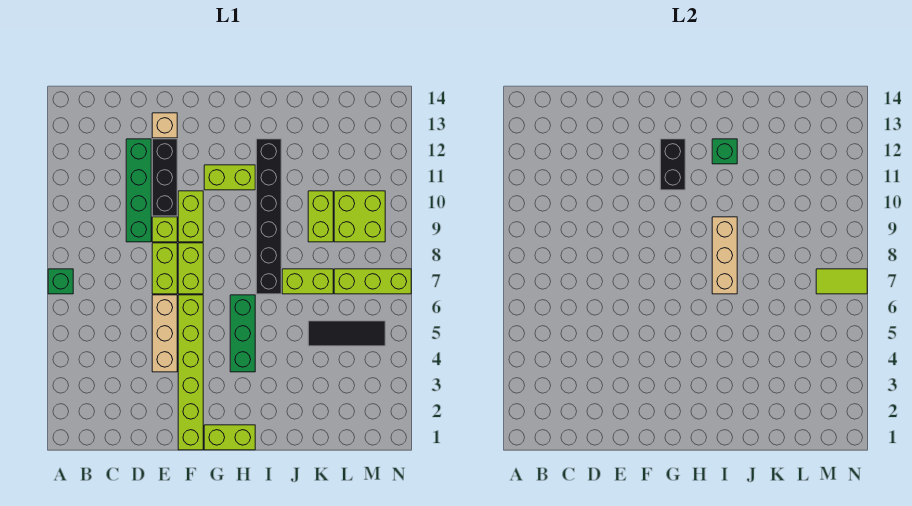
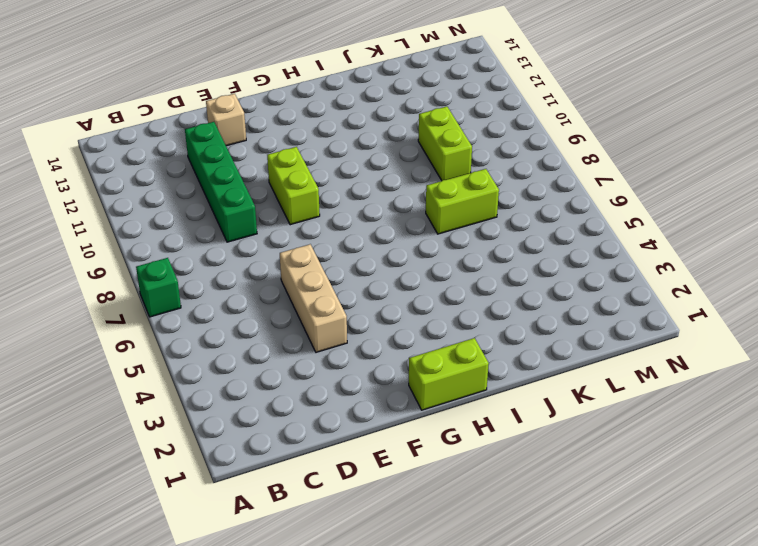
none -> lime 1x2 brick [152,243,177,294]
none -> lime 1x1 brick [152,217,177,242]
none -> black 1x3 brick [152,139,177,216]

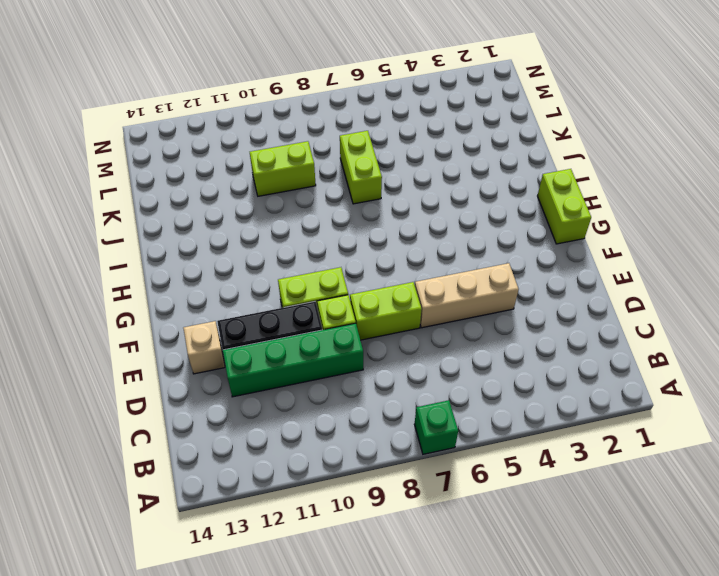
none -> lime 1x6 brick [178,295,203,450]
none -> lime 1x2 brick [178,243,203,294]
none -> lime 1x2 brick [204,165,255,190]

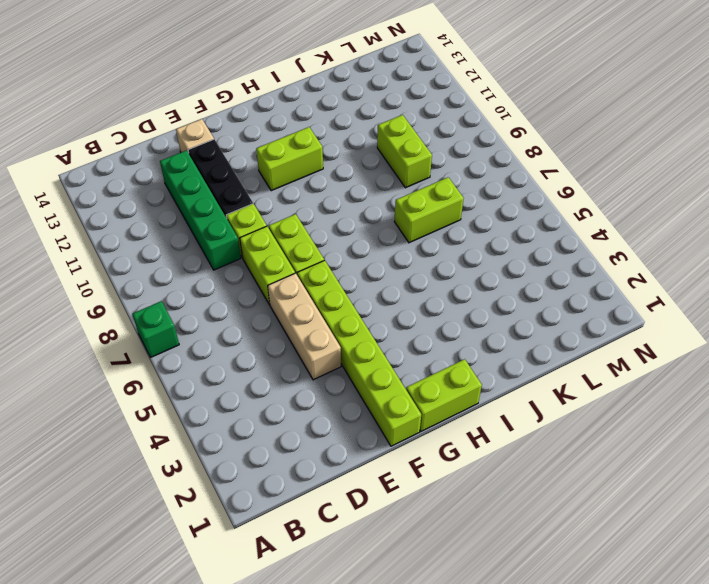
none -> lime 1x2 brick [178,191,203,242]
none -> green 1x3 brick [230,295,255,372]
none -> black 1x6 brick [256,139,281,294]

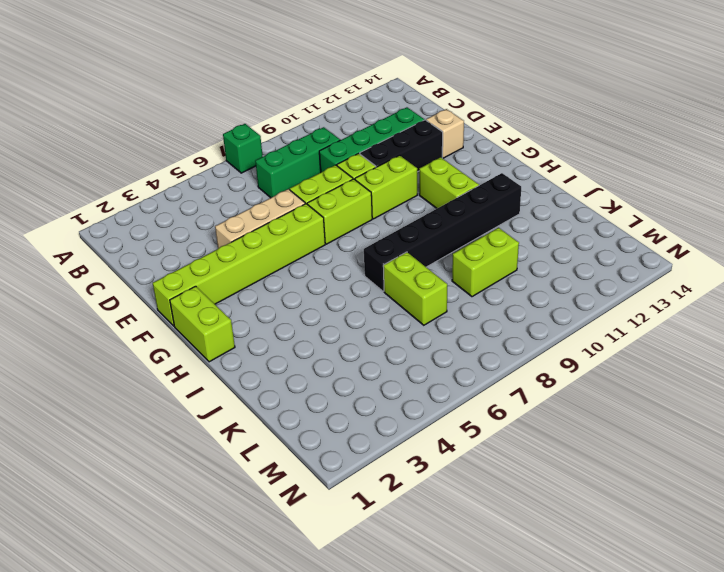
green 1x3 brick [255,127,340,198] -> green 1x3 brick moved to [230,295,255,372]
none -> black 1x3 tile [308,321,385,346]
none -> lime 1x3 brick [334,269,411,294]
none -> lime 2x2 brick [334,191,385,242]

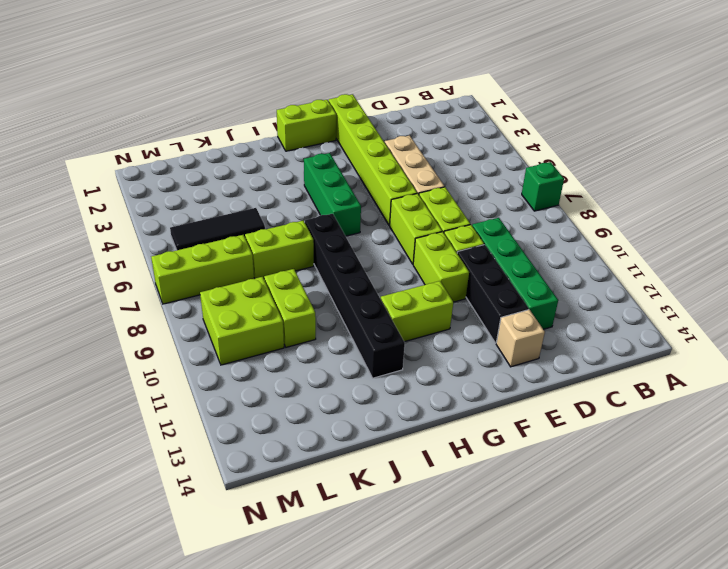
none -> black 1x2 brick [660,139,685,190]
none -> tan 1x3 brick [712,217,737,294]
none -> green 1x1 brick [712,139,737,164]

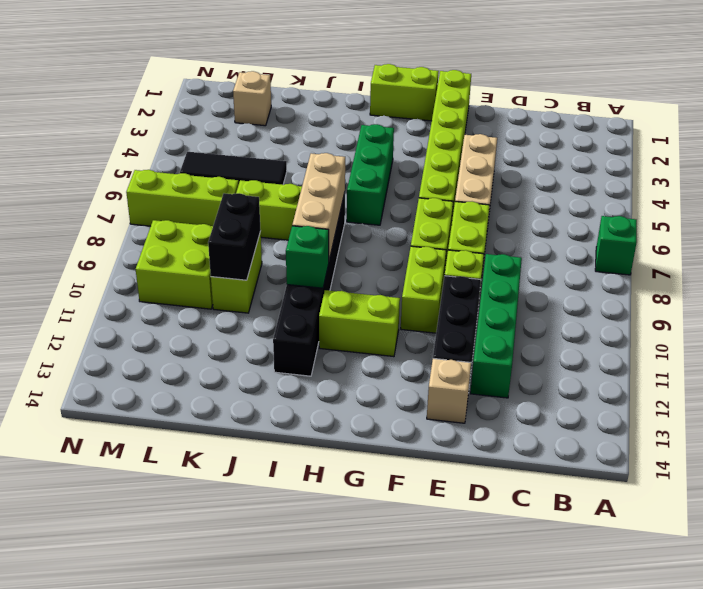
green 1x1 brick [286,226,329,288] -> green 1x1 brick moved to [712,139,737,164]
black 1x2 brick [208,193,261,280] -> black 1x2 brick moved to [660,139,685,190]
tan 1x1 brick [233,71,271,126] -> none
none -> lime 1x2 tile [816,269,867,294]

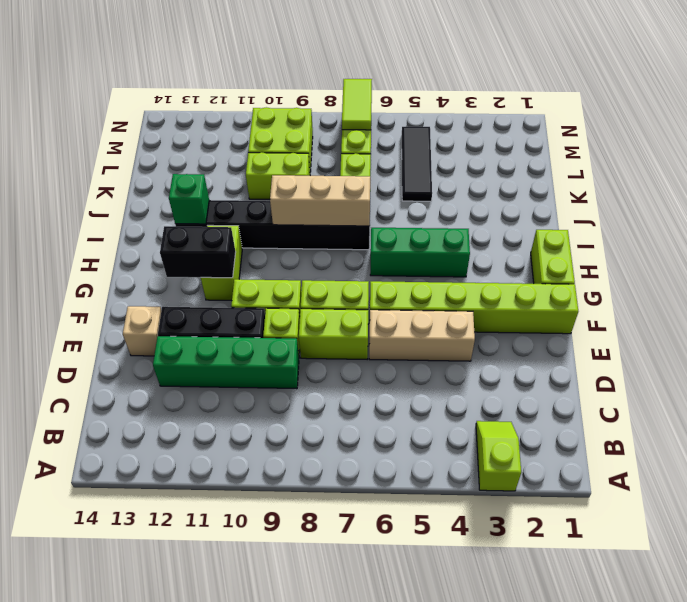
lime 1x2 slope [476,421,521,491] -> none
none -> green 1x1 brick [48,269,73,294]

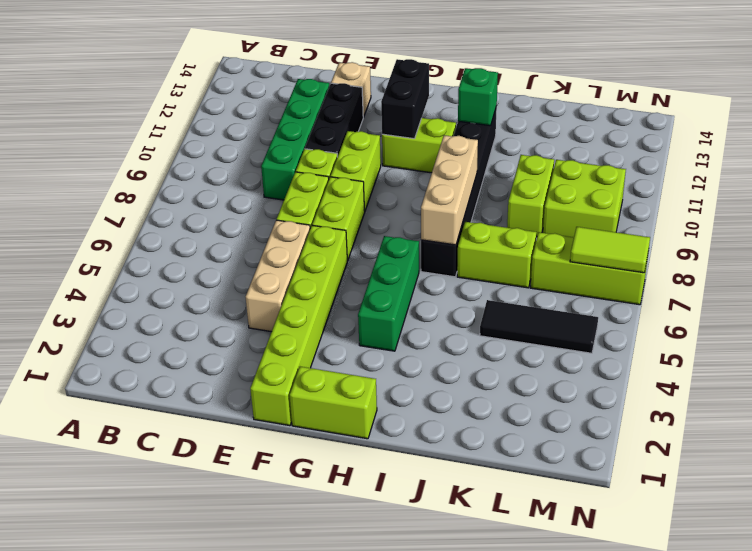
none -> green 1x1 brick [48,269,73,294]

